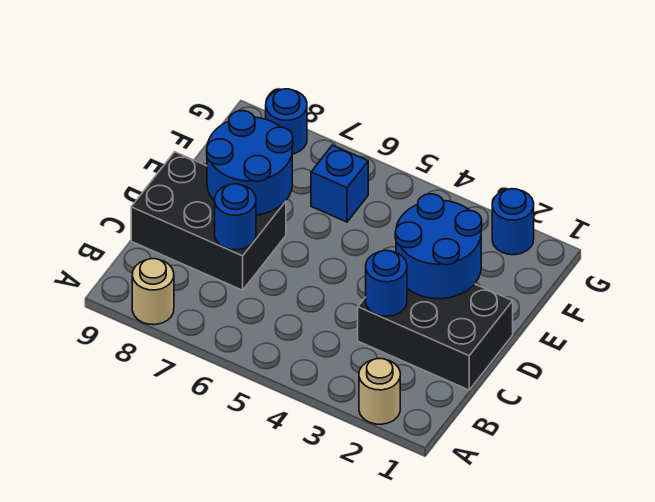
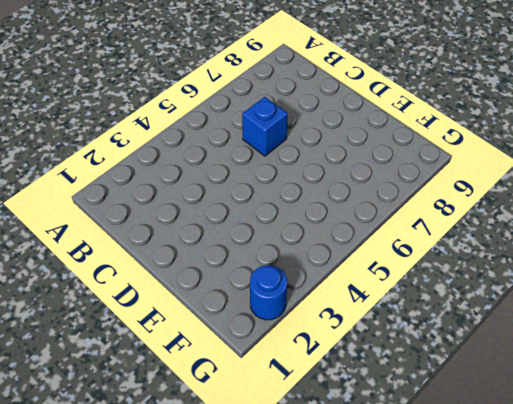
blue 1x1 brick [242,97,288,156] -> blue 1x1 brick moved to [311,145,368,222]
none -> tan 1x1 round brick [359,359,400,424]
none -> tan 1x1 round brick [132,259,174,325]

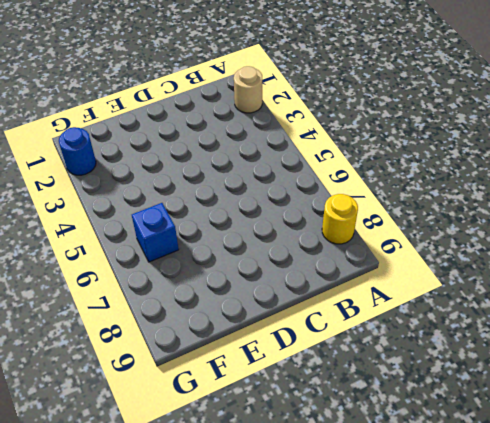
yellow 1x1 round brick [322,194,358,244] -> tan 1x1 round brick [132,259,174,325]
none -> black 2x3 brick [358,284,513,390]
none -> black 2x3 brick [131,152,286,290]

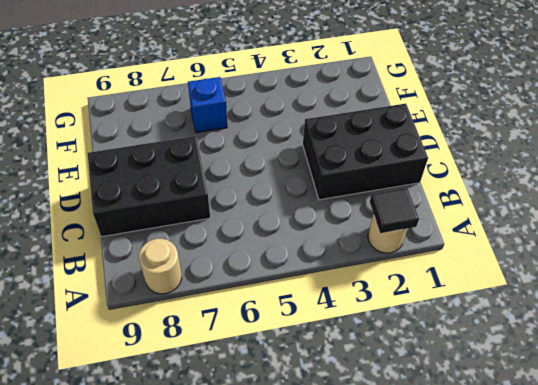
black 1x1 tile [370,188,419,233] -> none
none -> blue 1x1 round brick [492,189,534,255]
none -> blue 1x1 round brick [266,89,307,154]

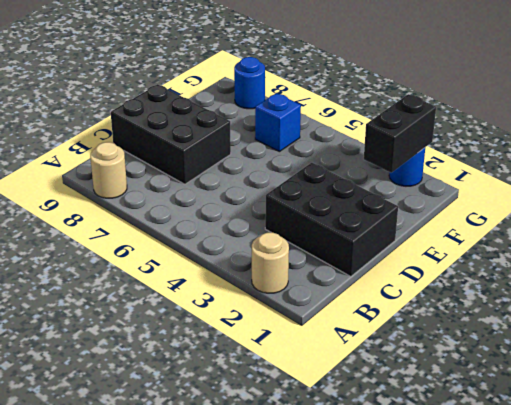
black 1x2 brick [364,94,436,173] -> none
none -> blue 1x1 round brick [366,251,407,316]
none -> blue 1x1 round brick [215,184,256,250]

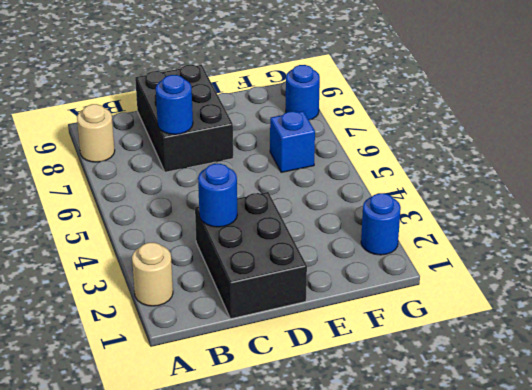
none -> blue 2x2 round brick [395,194,482,299]
none -> blue 2x2 round brick [207,111,293,215]

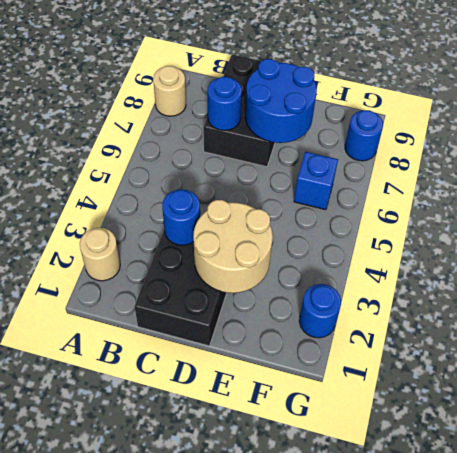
tan 2x2 round brick [193,200,273,293] -> blue 2x2 round brick [395,194,482,299]

